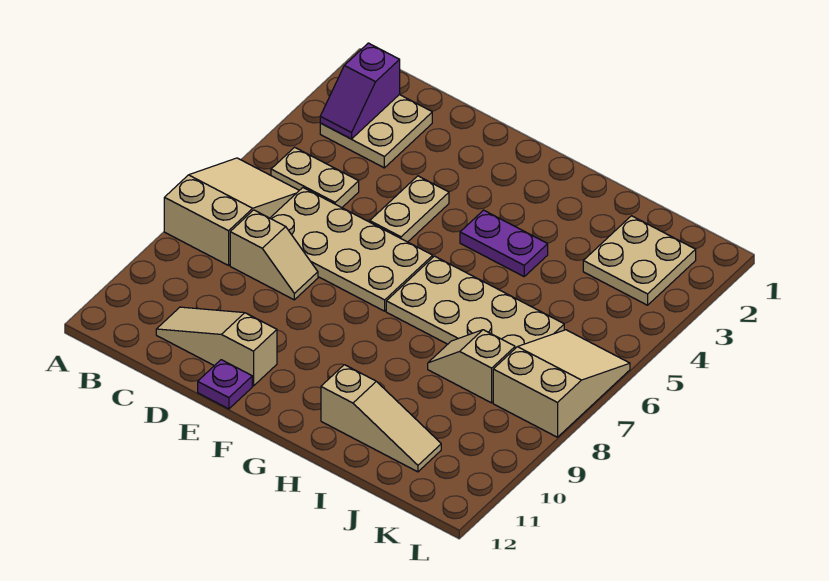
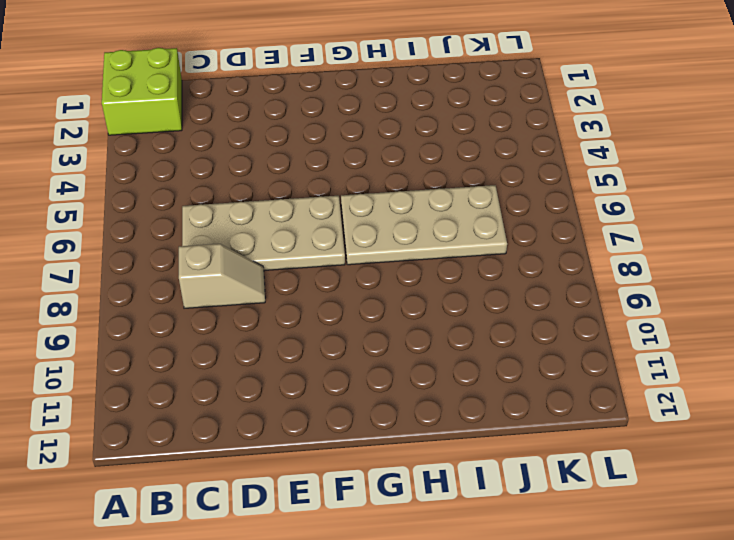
lime 2x2 brick [102,48,182,135] -> tan 2x2 plate [320,95,432,168]
none -> tan 2x3 slope [164,158,299,265]
none -> tan 1x2 plate [271,147,359,208]
none -> tan 1x3 slope [156,307,277,386]

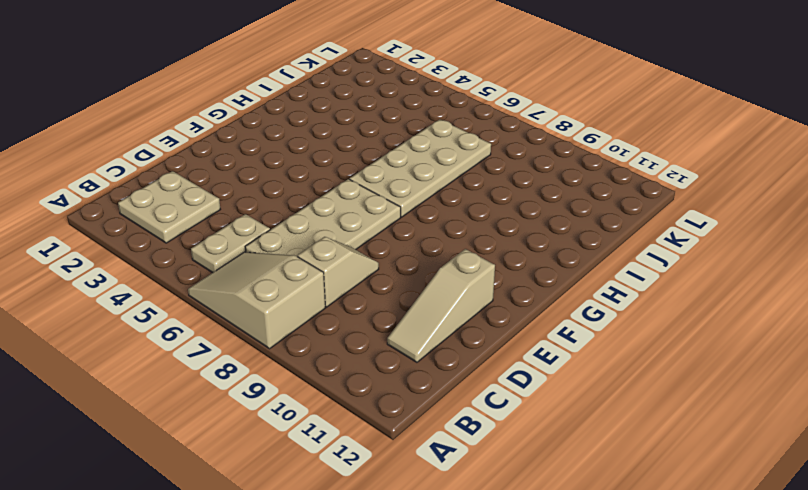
none -> tan 1x2 plate [370,176,449,242]
none -> purple 1x1 plate [198,360,252,409]
none -> purple 1x2 plate [460,210,548,276]

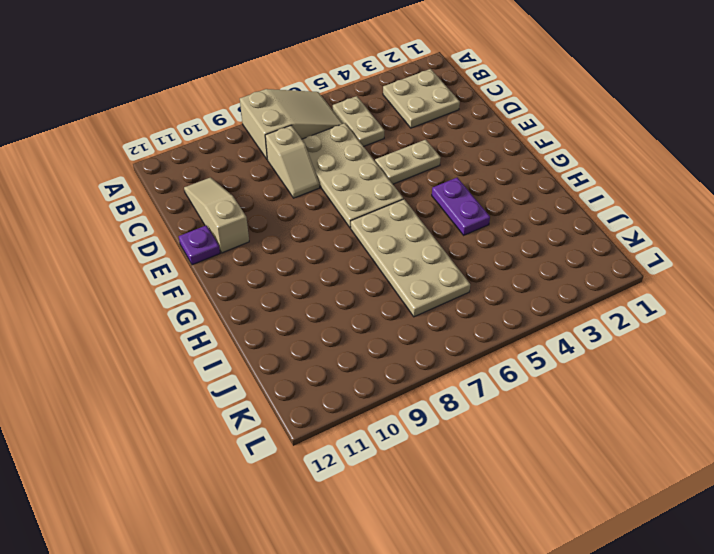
none -> tan 1x3 slope [321,365,441,472]
none -> tan 1x2 slope [428,330,515,403]
none -> tan 2x2 plate [583,216,696,305]

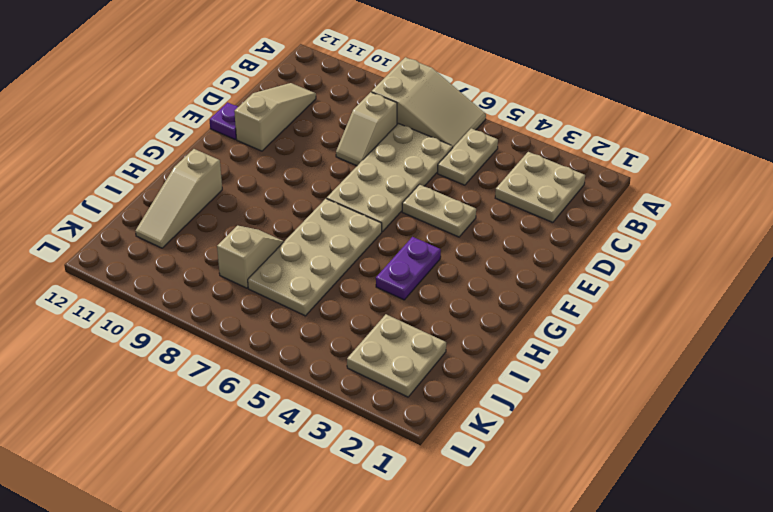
none -> tan 2x3 slope [493,330,630,437]
none -> purple 1x2 slope [320,43,400,139]

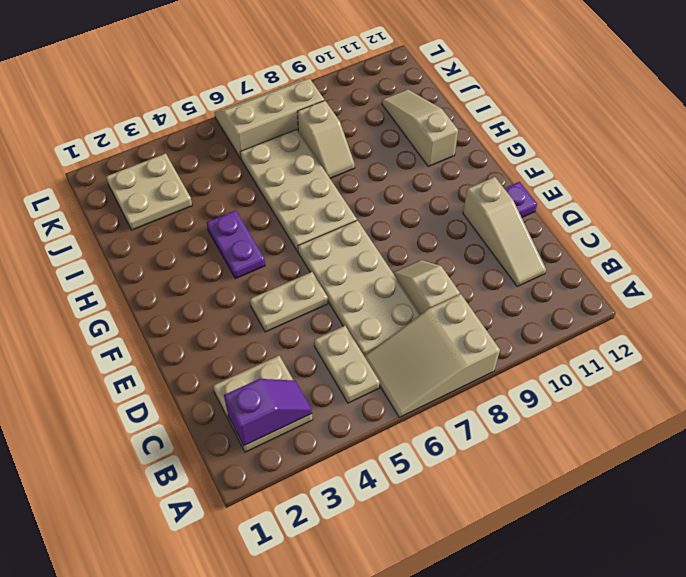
tan 2x3 slope [215,79,324,158] -> tan 2x3 slope turned to [493,330,630,437]

